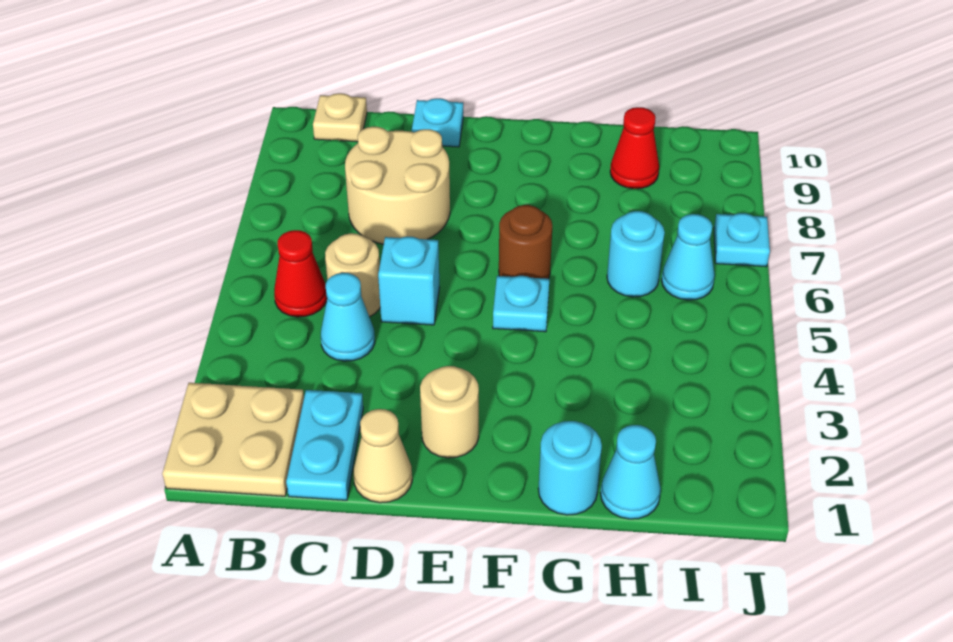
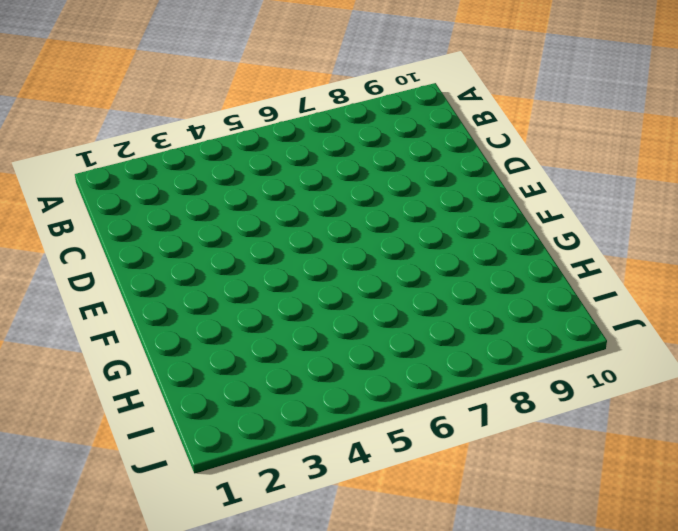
none -> tan 2x2 plate [162,383,304,496]
none -> red 1x1 cone [274,230,327,317]
none -> tan 1x1 plate [313,93,367,142]

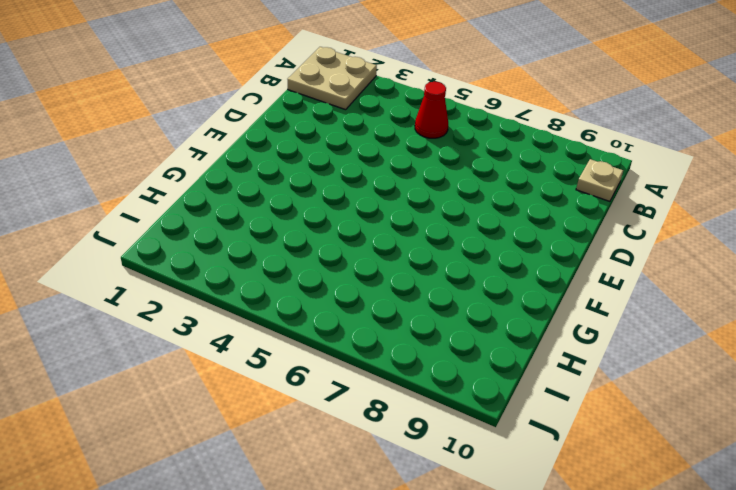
none -> cyan 1x2 plate [286,390,363,500]
none -> cyan 1x1 cone [321,273,375,361]
none -> tan 1x1 round brick [325,233,380,317]

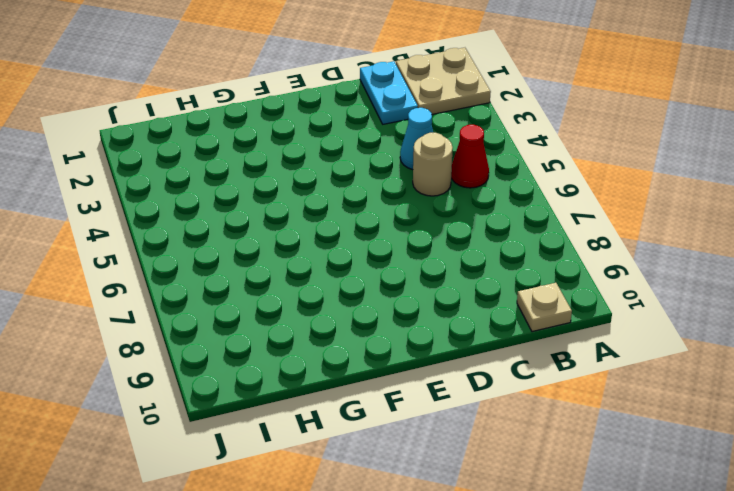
none -> tan 2x2 round brick [345,127,450,244]
none -> tan 1x1 cone [353,409,412,503]
none -> cyan 1x1 brick [378,237,440,325]

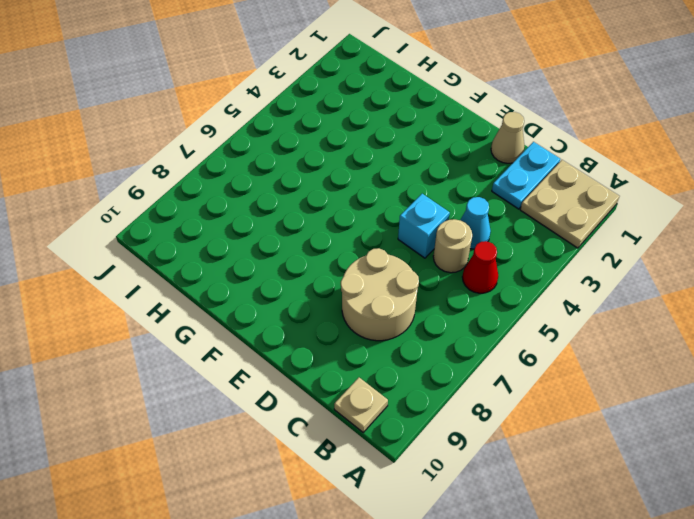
none -> cyan 1x1 plate [412,98,463,147]
none -> tan 1x1 round brick [420,366,479,458]
none -> cyan 1x1 plate [493,276,549,332]

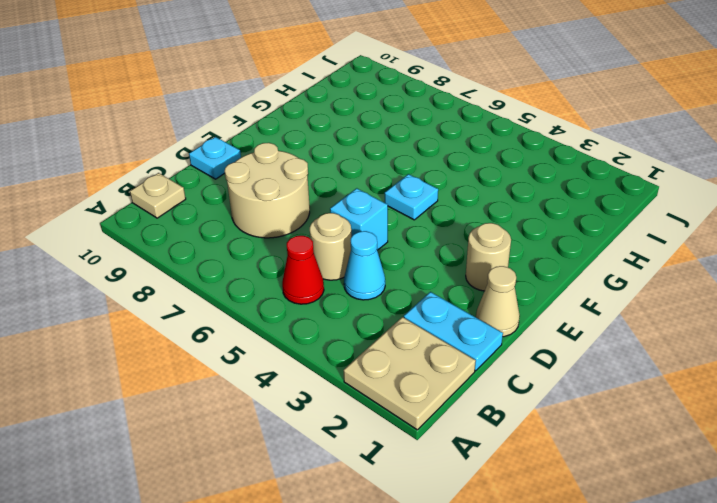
none -> brown 1x1 round brick [499,205,552,279]
none -> cyan 1x1 round brick [538,421,602,515]
none -> cyan 1x1 cone [600,425,661,519]

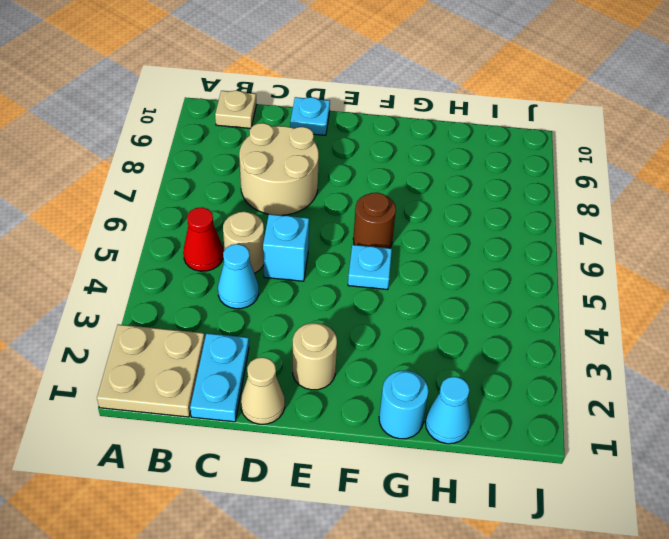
none -> cyan 1x1 round brick [607,211,665,297]
none -> red 1x1 cone [610,107,659,189]
none -> cyan 1x1 cone [662,214,715,300]

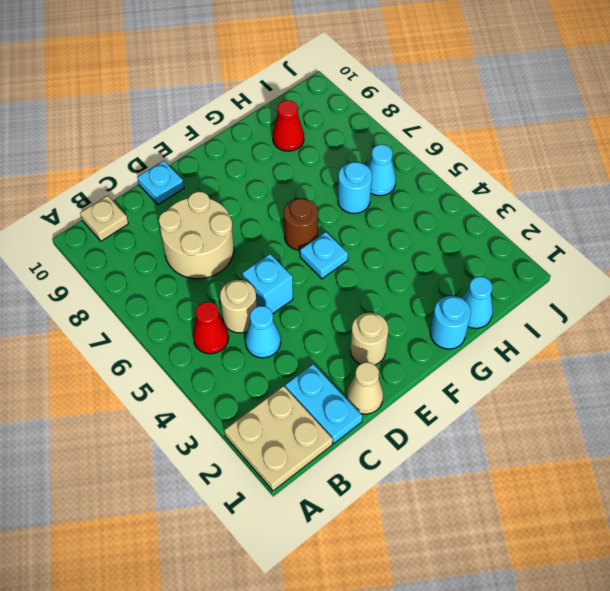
none -> cyan 1x1 plate [714,213,770,267]

